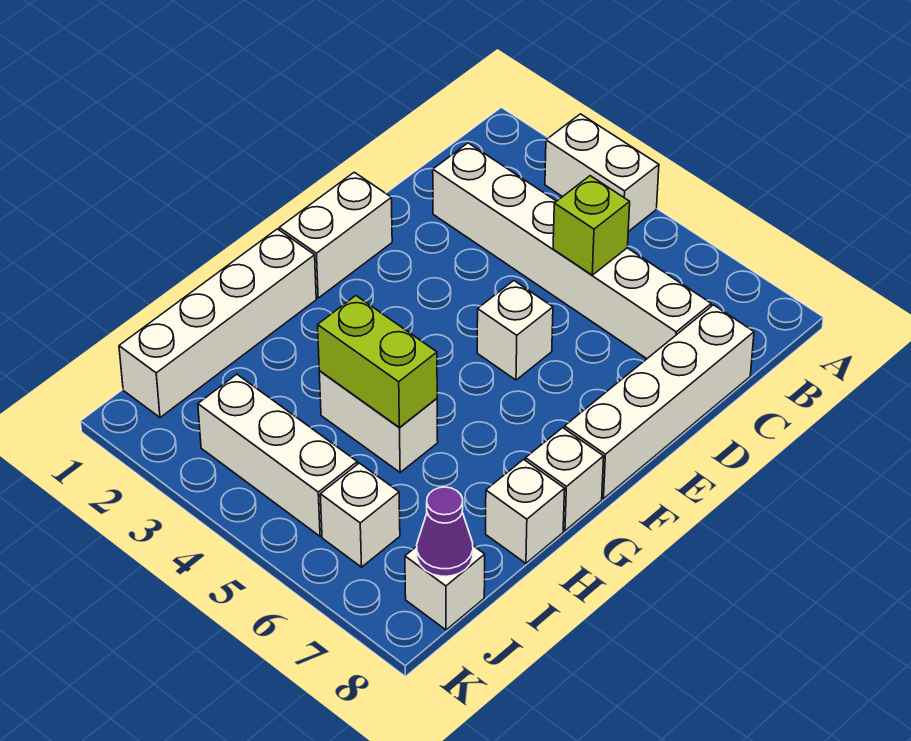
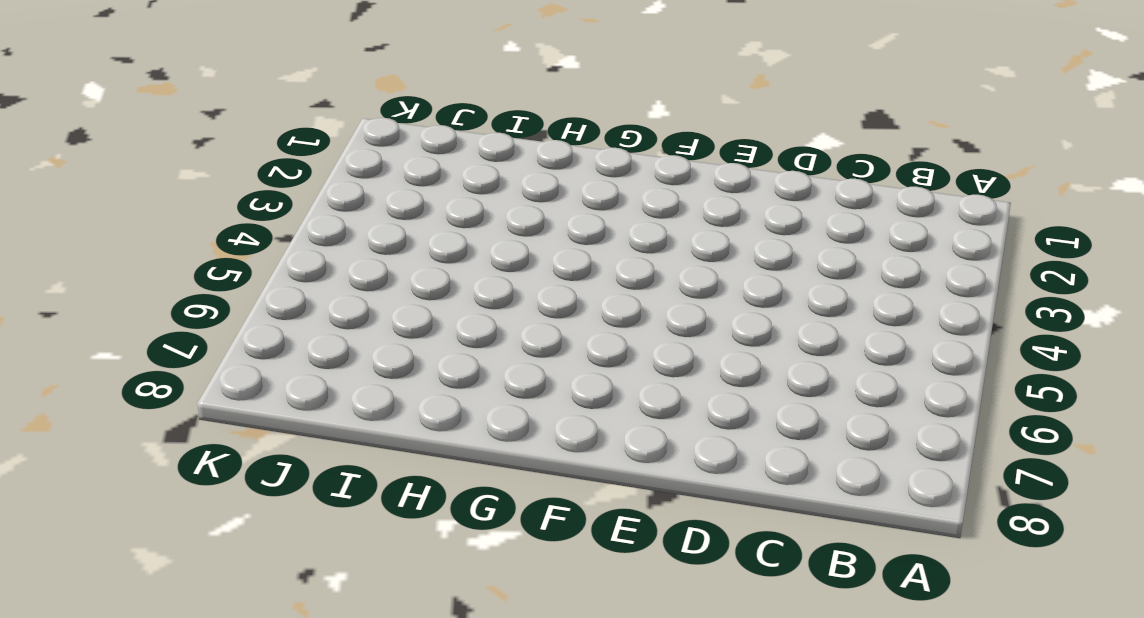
none -> white 1x2 brick [545,114,659,232]
none -> white 1x6 brick [433,143,711,359]
none -> white 1x4 brick [564,305,754,499]

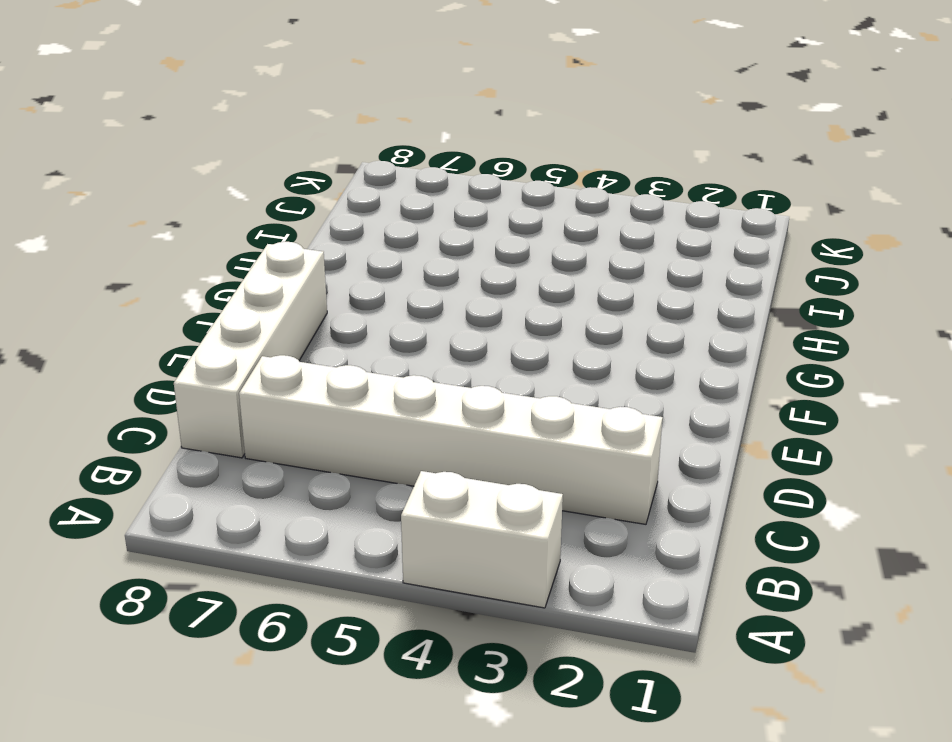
none -> white 1x2 brick [279,172,392,298]
none -> white 1x1 brick [477,281,553,380]
none -> white 1x4 brick [119,229,316,417]

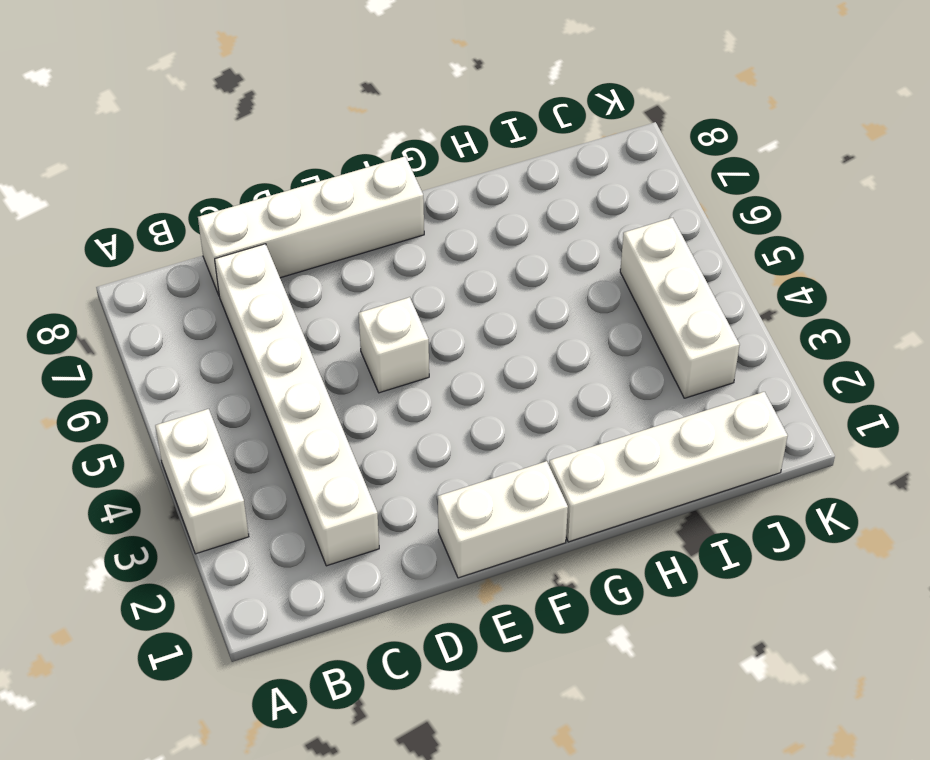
none -> white 1x1 brick [525,428,604,531]
none -> white 1x2 brick [319,371,438,472]
none -> white 1x1 brick [486,459,565,563]

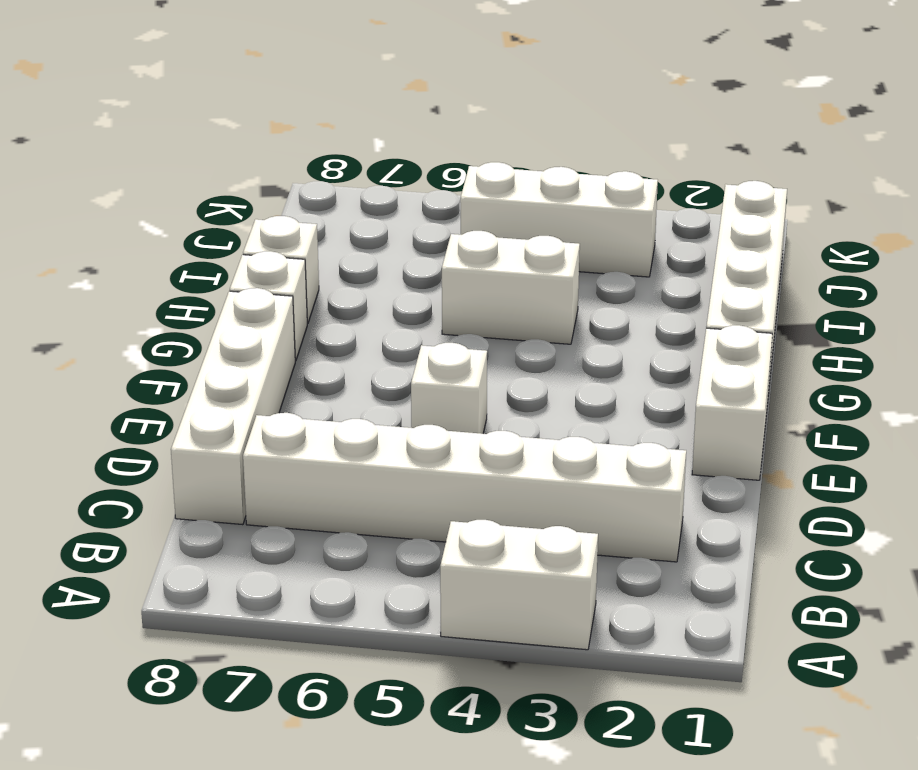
none -> white 1x1 brick [320,463,400,567]
none -> white 1x1 brick [405,546,485,630]
none -> lime 1x1 brick [553,176,630,275]

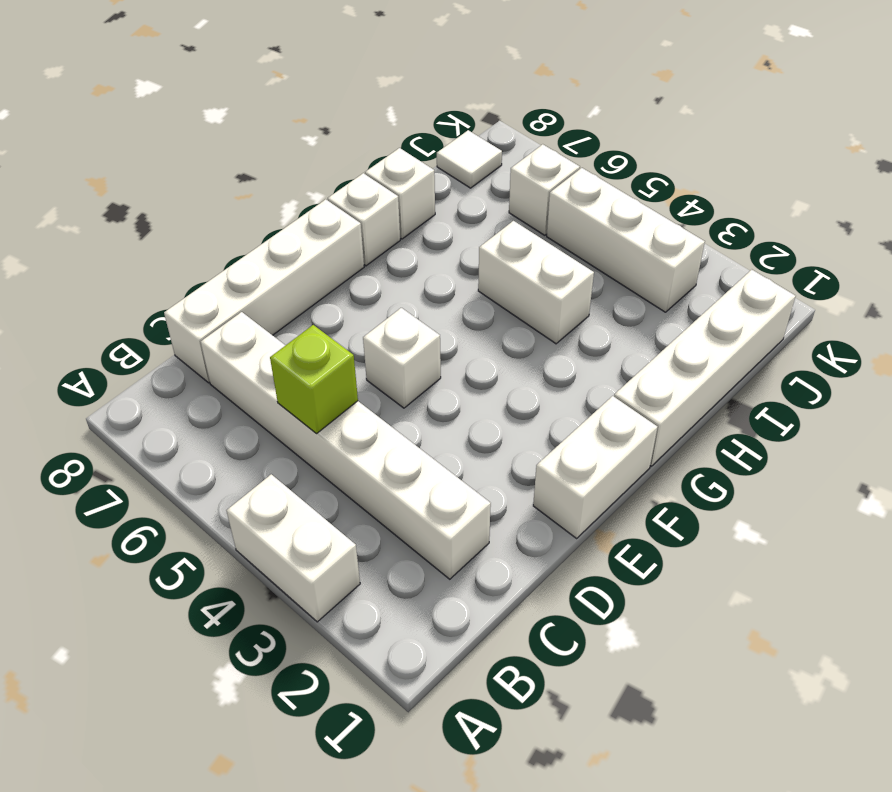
white 1x1 tile [437,130,502,188] -> white 1x1 brick [405,546,485,630]
none -> lime 1x2 brick [318,296,437,427]
none -> purple 1x1 cone [417,487,473,576]

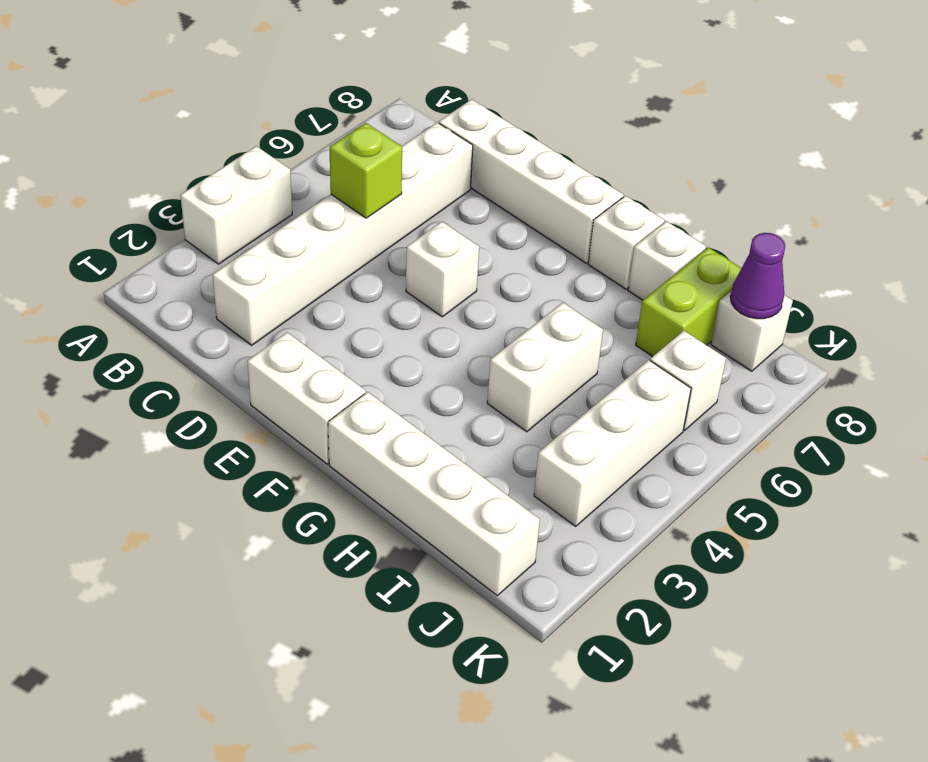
lime 1x2 brick [636,247,741,357] -> lime 1x2 brick moved to [318,296,437,427]

